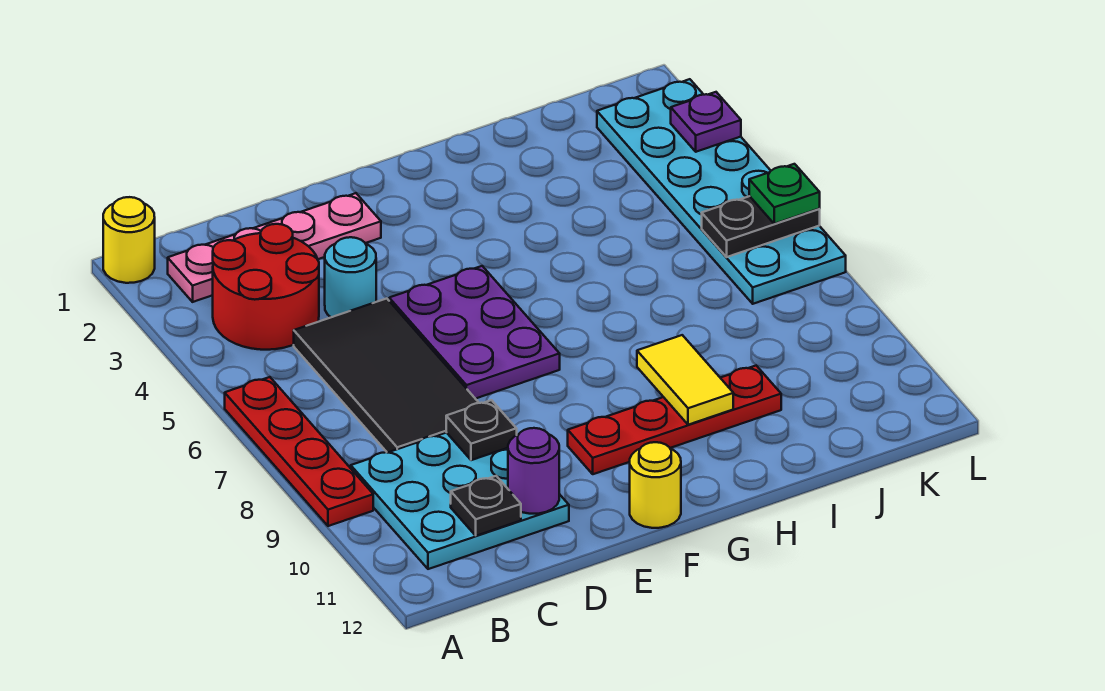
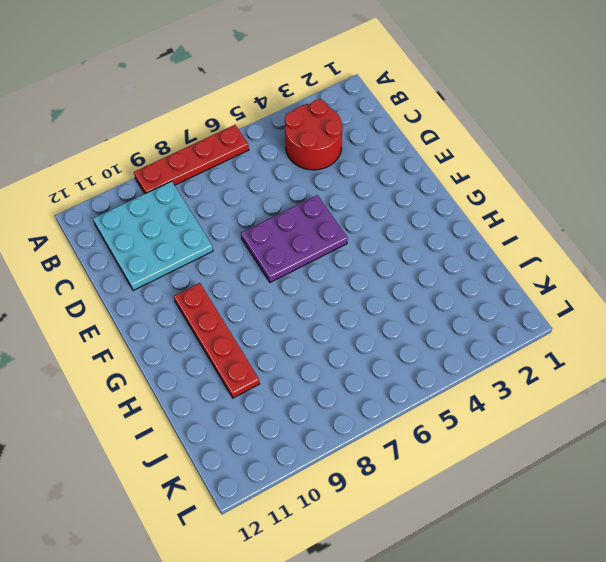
none -> yellow 1x1 round brick [103,197,155,283]
none -> pink 1x4 plate [168,193,381,302]
none -> black 2x4 tile [294,299,479,453]

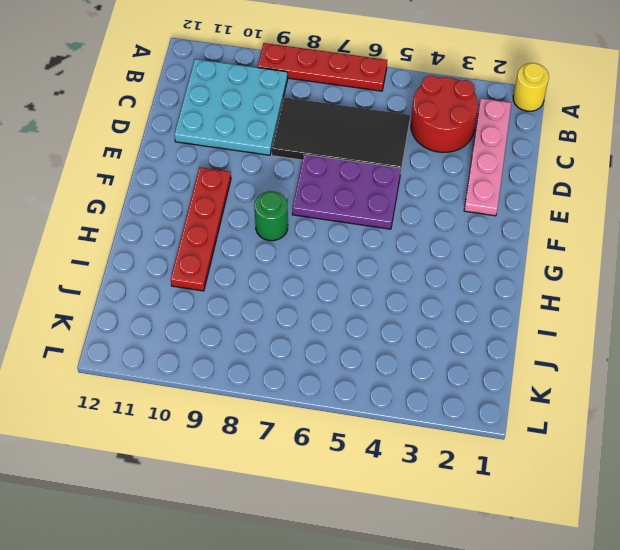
green 1x1 round brick [255,191,288,241] -> none
none -> cyan 1x1 round brick [325,237,376,317]
none -> yellow 1x1 round brick [630,442,681,528]
none -> cyan 2x6 plate [597,79,846,304]

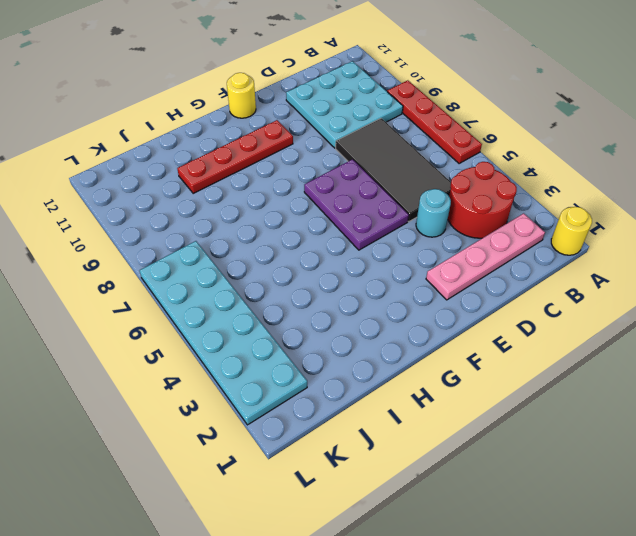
none -> black 1x1 plate [451,476,521,536]
none -> black 1x1 plate [446,400,517,460]
none -> purple 1x1 round brick [508,428,559,514]

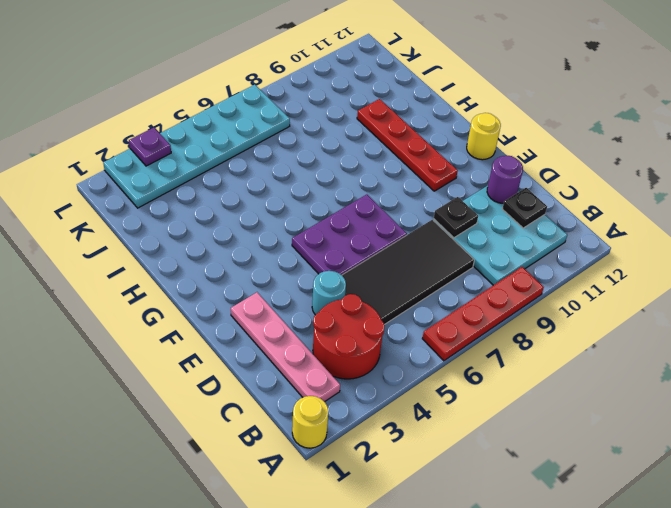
none -> yellow 1x2 tile [637,335,733,425]
none -> black 1x2 plate [702,196,820,257]
none -> green 1x1 plate [749,164,820,224]

